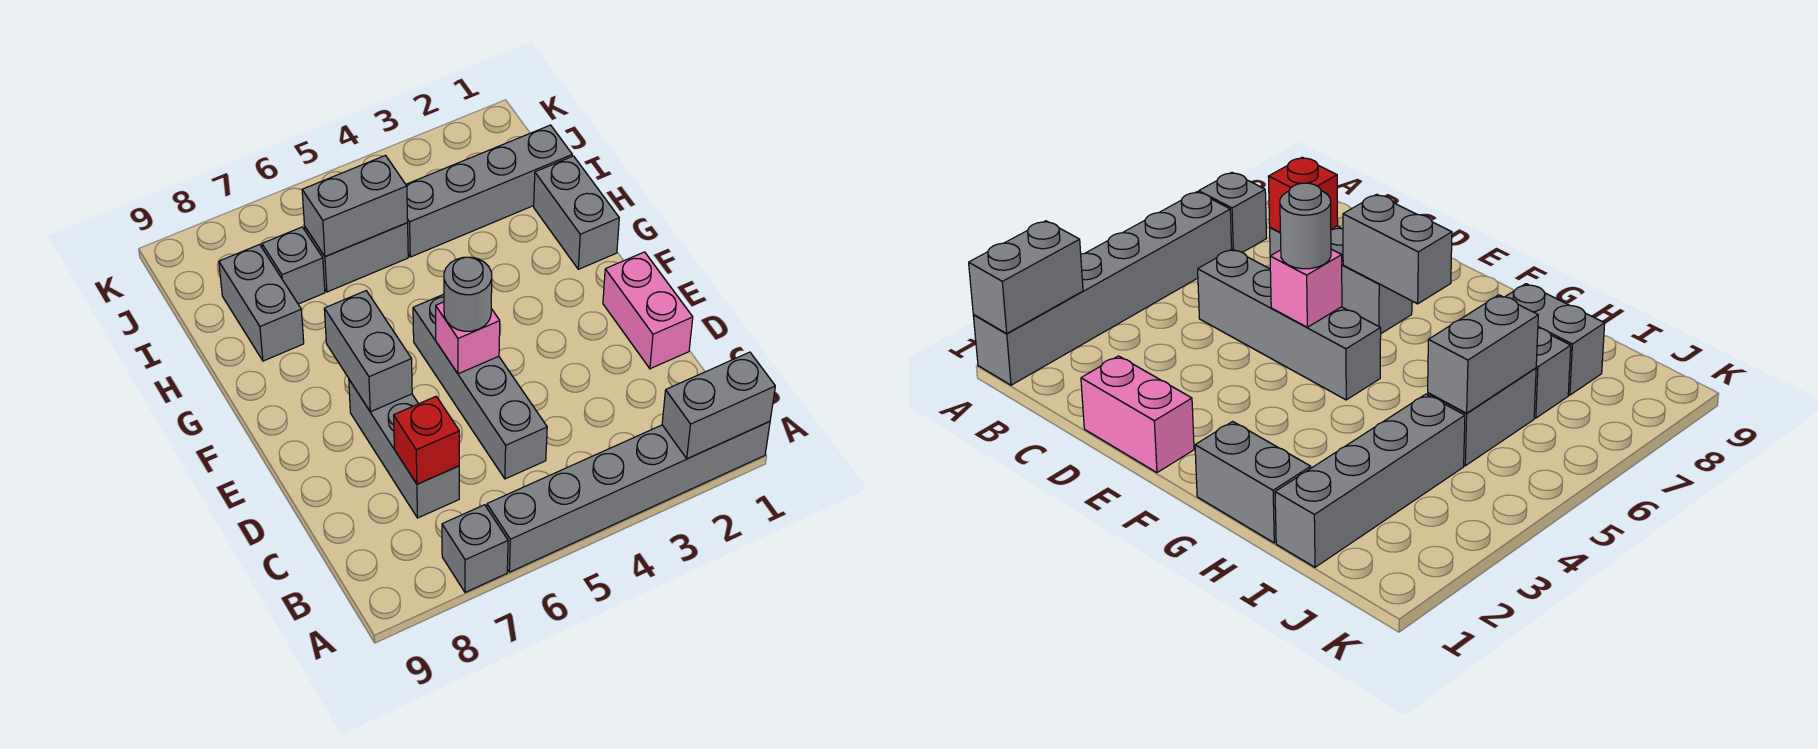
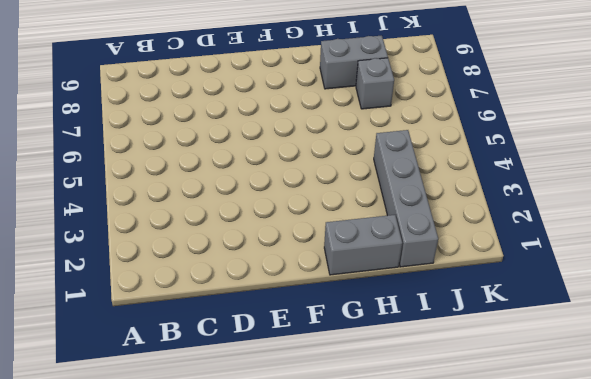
none -> grey 1x6 brick [487,422,770,572]
none -> grey 1x1 brick [442,505,508,592]
none -> grey 1x4 brick [413,294,547,479]

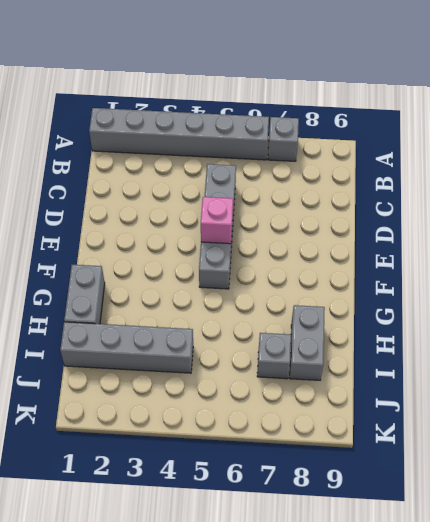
none -> grey 1x3 brick [349,380,459,518]
none -> pink 1x2 brick [603,252,693,369]
none -> grey 1x2 brick [305,223,408,292]

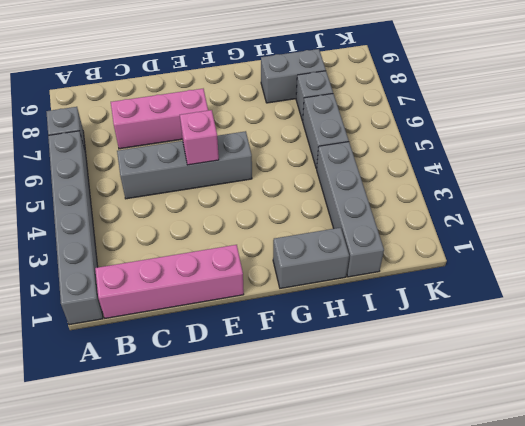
pink 1x4 brick [95,245,244,318] -> pink 1x2 brick [603,252,693,369]
pink 1x3 brick [111,89,208,149] -> grey 1x3 brick [349,380,459,518]
none -> grey 1x2 brick [662,352,775,459]
none -> red 1x1 brick [394,396,459,484]
none -> grey 1x2 brick [324,291,412,412]

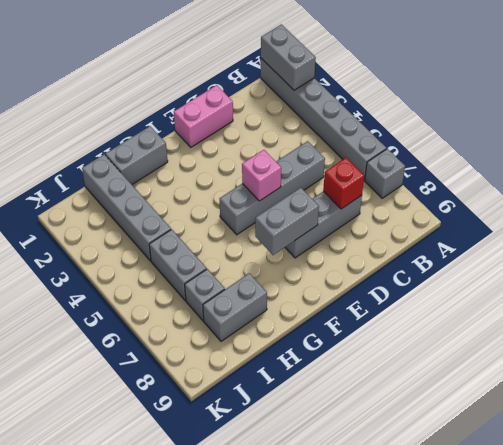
none -> grey 1x2 brick [302,156,408,257]
none -> grey 1x1 round brick [444,257,492,331]

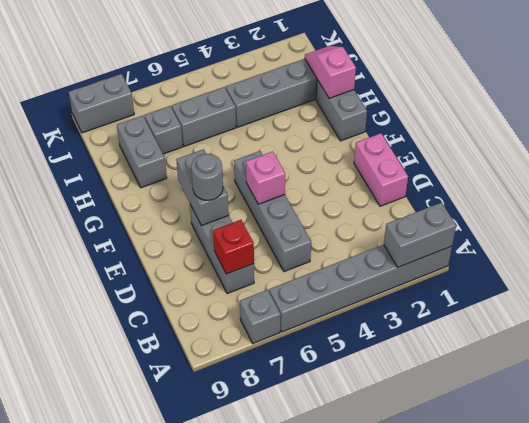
grey 1x1 round brick [191,154,223,200] -> grey 1x1 round brick moved to [444,257,492,331]
pink 1x2 slope [305,46,356,98] -> none
grey 1x2 brick [69,74,134,133] -> grey 1x2 brick moved to [302,156,408,257]

